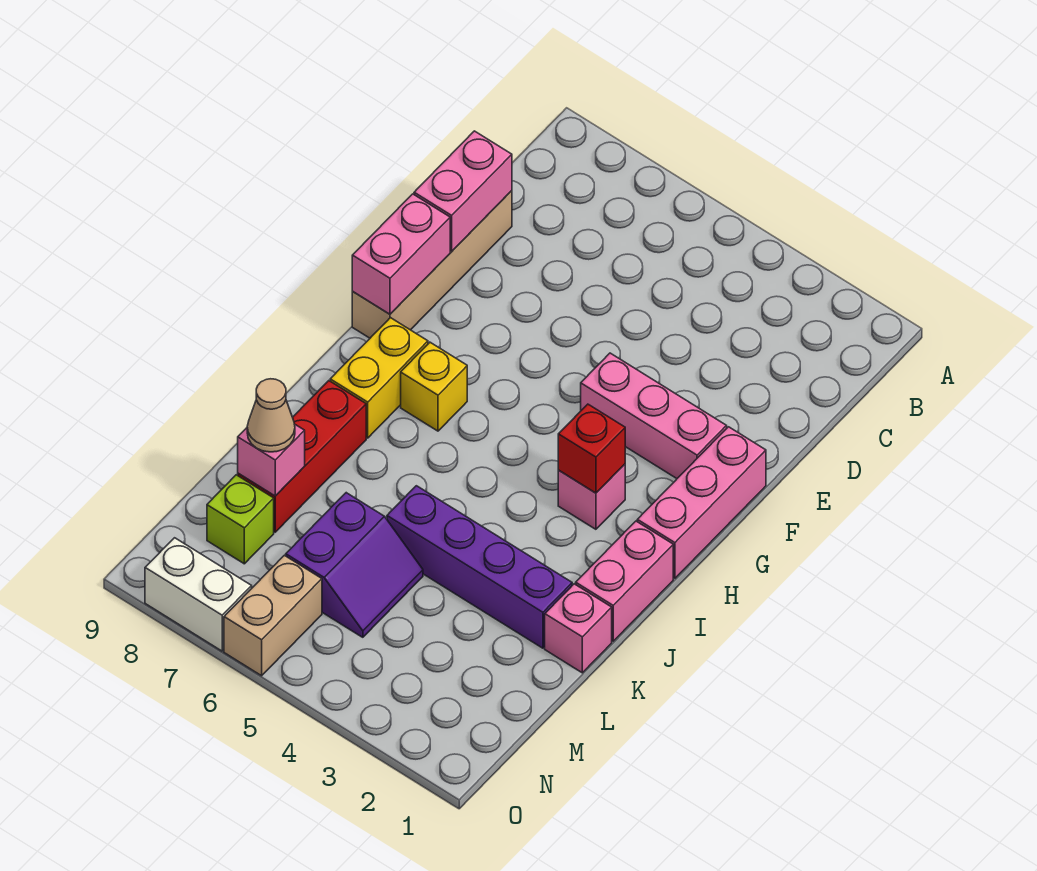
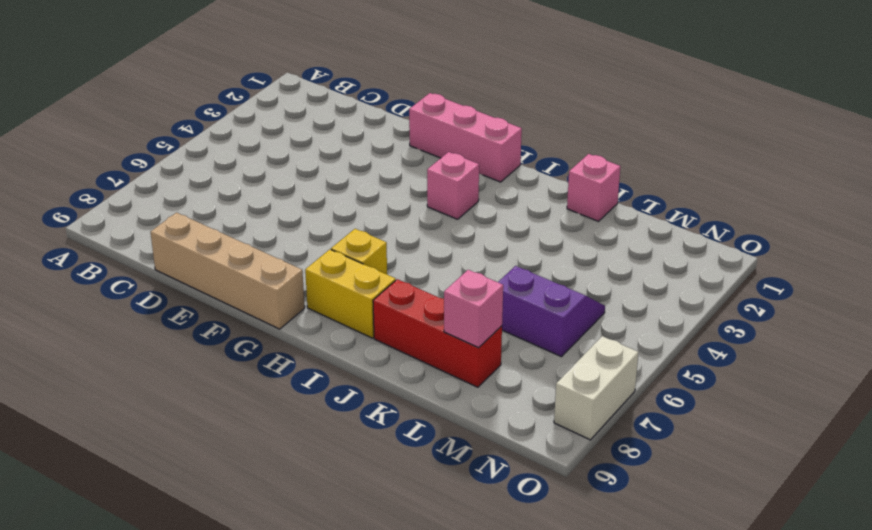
none -> pink 1x3 brick [581,353,727,478]
none -> pink 1x2 brick [576,521,673,641]
none -> purple 1x4 brick [387,486,572,648]

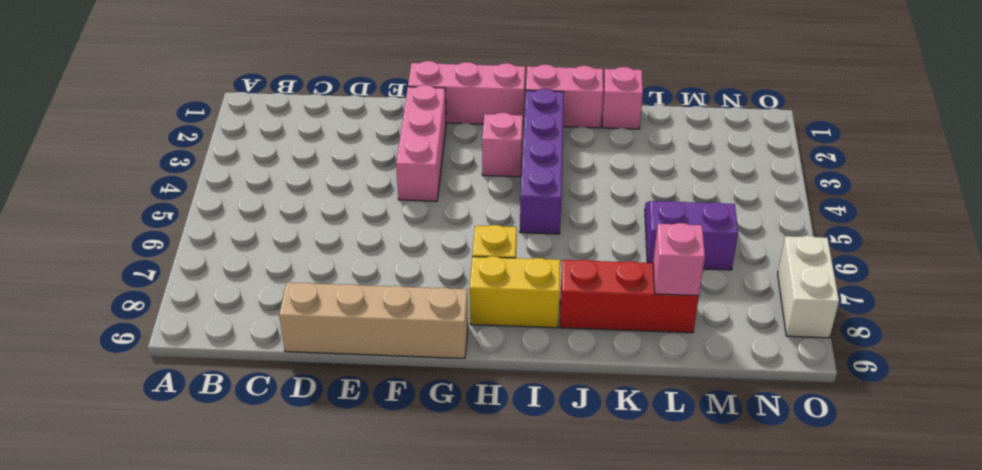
purple 1x4 brick [520,89,564,234] -> purple 1x4 brick moved to [387,486,572,648]
none -> lime 1x1 brick [207,475,274,564]
none -> tan 1x2 brick [224,555,322,676]
none -> pink 1x2 brick [414,131,512,251]

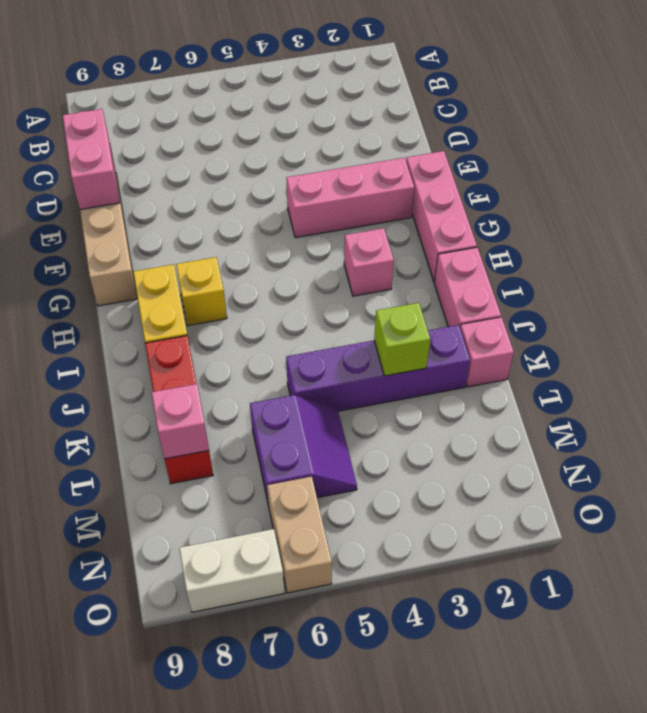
lime 1x1 brick [374,303,430,376] -> lime 1x1 brick moved to [207,475,274,564]
none -> pink 1x2 brick [352,194,450,314]
none -> red 1x1 brick [558,404,625,493]
none -> tan 1x1 cone [247,379,295,452]

